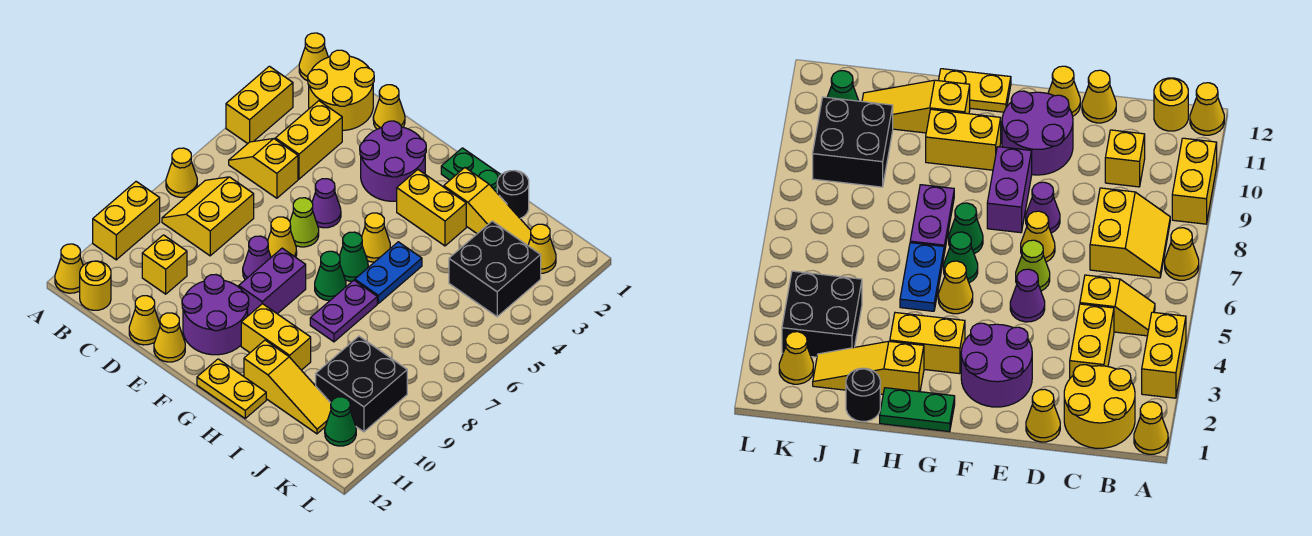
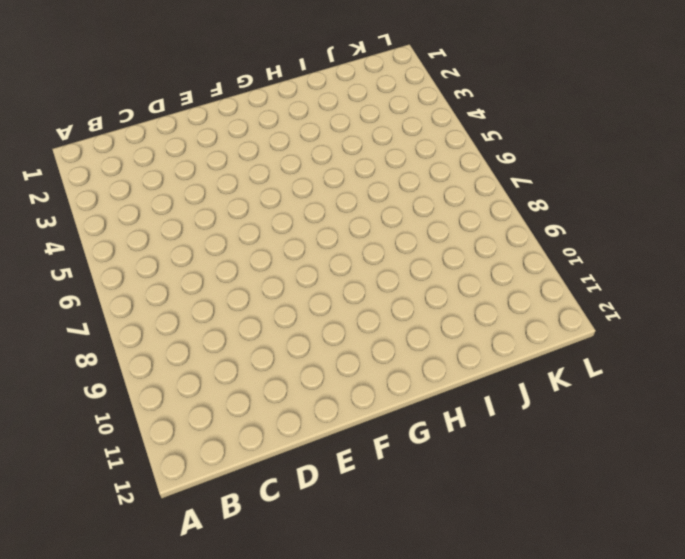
none -> yellow 1x1 cone [299,33,328,81]
none -> yellow 1x2 brick [226,66,293,144]
none -> yellow 1x1 cone [166,148,197,197]
none -> yellow 1x2 brick [93,182,160,260]

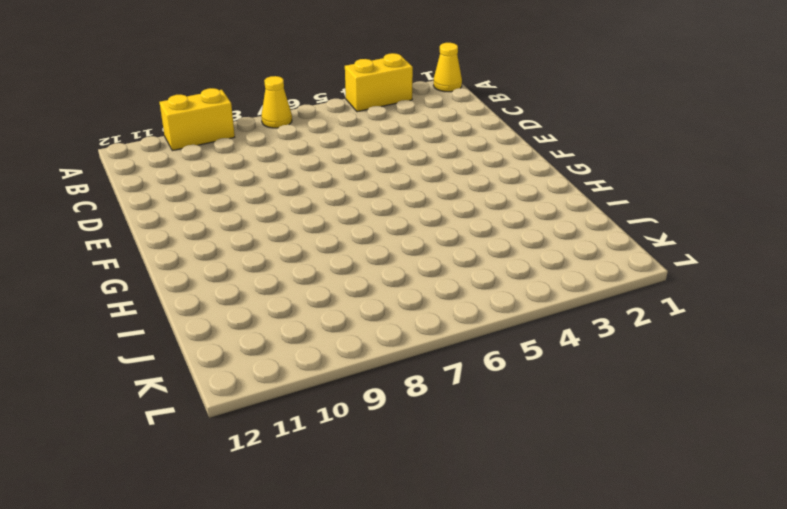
none -> yellow 1x1 cone [55,244,83,293]
none -> yellow 2x2 round brick [308,50,374,131]
none -> yellow 1x2 slope [229,139,298,198]
none -> yellow 2x2 slope [162,177,254,256]

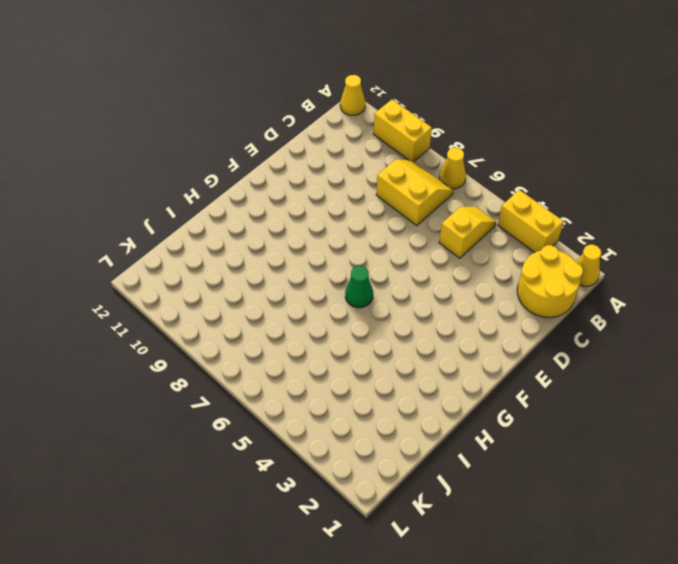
none -> yellow 1x1 round brick [80,261,111,310]
none -> yellow 1x2 brick [275,101,342,179]
none -> yellow 1x1 brick [142,235,187,294]
none -> yellow 1x1 cone [373,85,405,129]

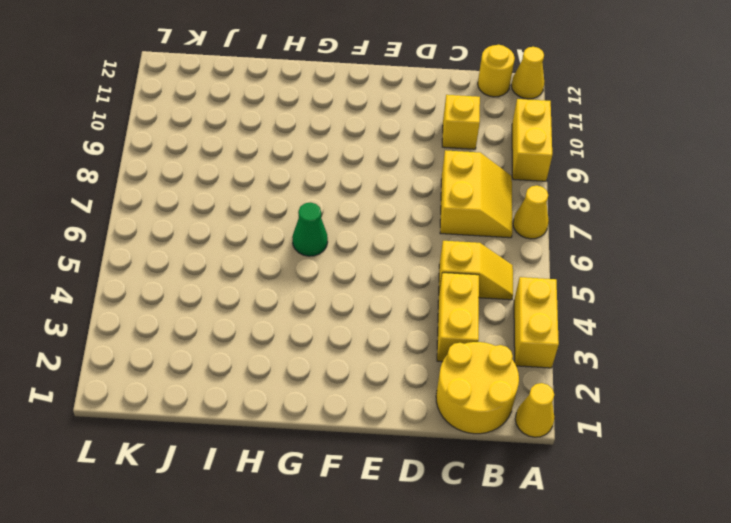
none -> yellow 1x1 cone [373,85,405,129]
none -> yellow 1x1 cone [129,296,160,345]
none -> purple 2x2 round brick [360,121,426,201]
none -> purple 1x1 cone [312,179,341,228]

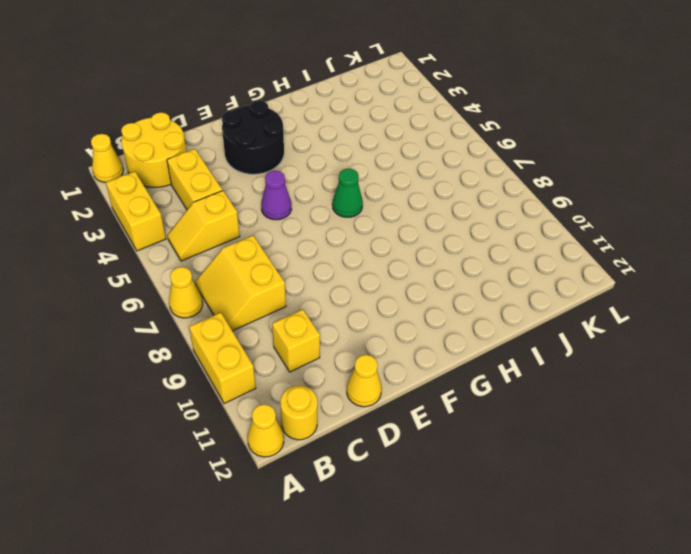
black 2x2 round brick [222,100,284,174] -> purple 2x2 round brick [360,121,426,201]
none -> yellow 1x1 cone [373,85,405,129]
none -> lime 1x1 cone [290,198,319,247]
none -> yellow 1x1 cone [268,217,297,257]
none -> purple 1x1 cone [243,236,271,280]

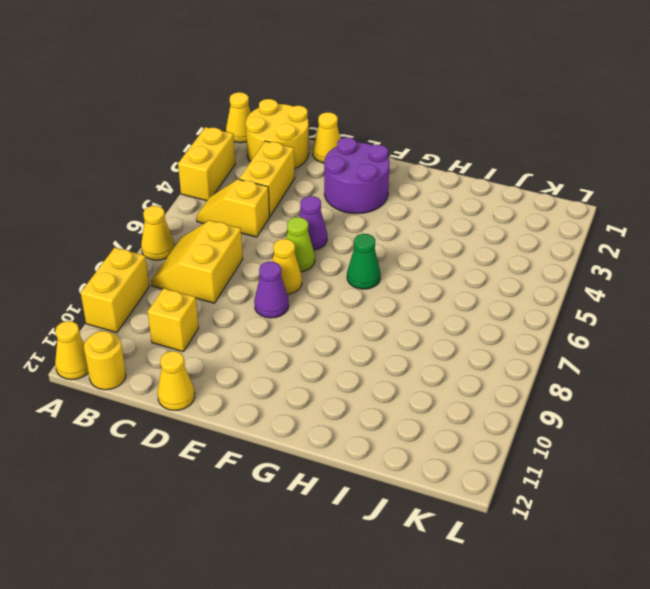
none -> purple 2x2 round brick [182,275,249,355]
none -> yellow 1x1 cone [154,313,185,362]
none -> purple 1x2 brick [239,248,306,316]
none -> green 1x2 plate [441,148,501,192]

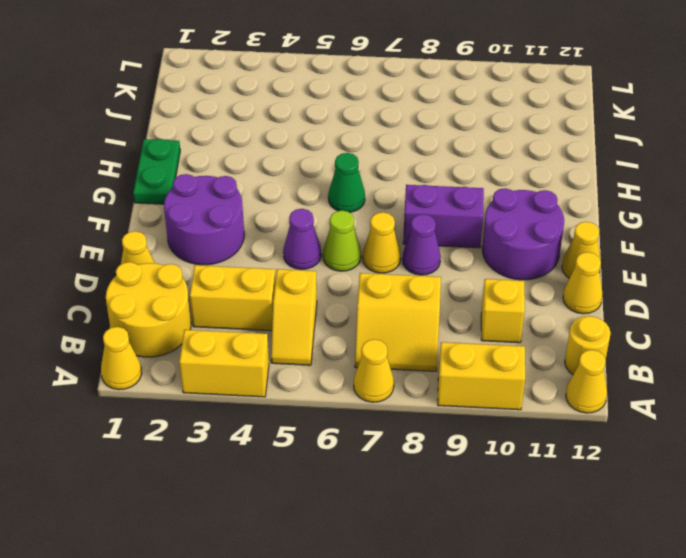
none -> yellow 1x2 brick [397,170,466,246]
none -> yellow 1x1 cone [362,213,390,262]
none -> green 1x1 cone [315,251,346,301]
none -> yellow 1x2 brick [241,304,311,370]

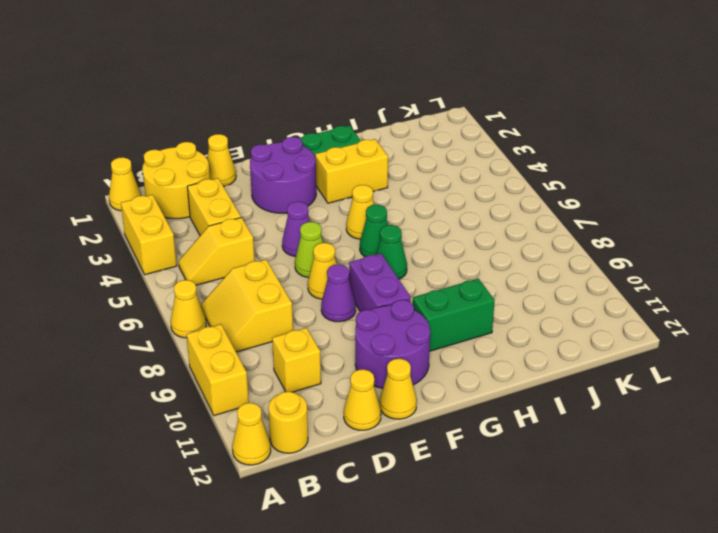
green 1x2 brick [413,279,495,351] -> yellow 1x2 brick [241,304,311,370]
none -> yellow 1x2 plate [197,359,266,418]
none -> yellow 1x3 slope [444,168,531,245]
none -> blue 1x2 plate [355,242,422,303]
none -> purple 1x2 plate [310,280,377,342]

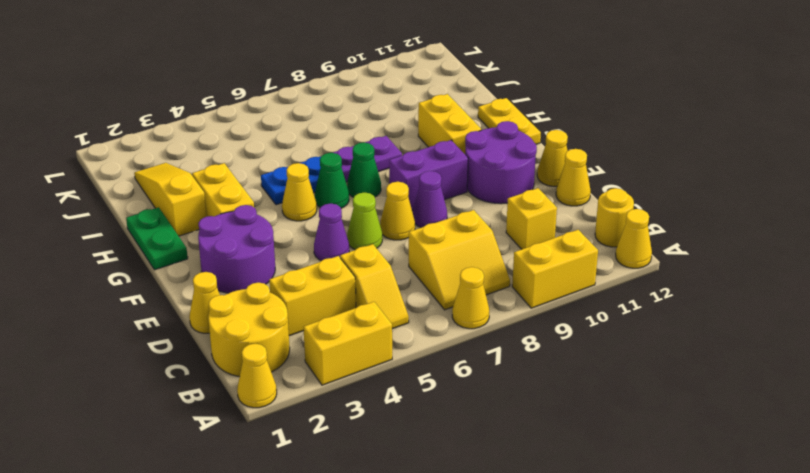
none -> yellow 1x3 slope [244,340,331,434]
none -> black 1x1 round brick [497,171,529,218]
none -> black 2x2 brick [449,221,541,317]
none -> black 2x2 brick [316,336,407,432]

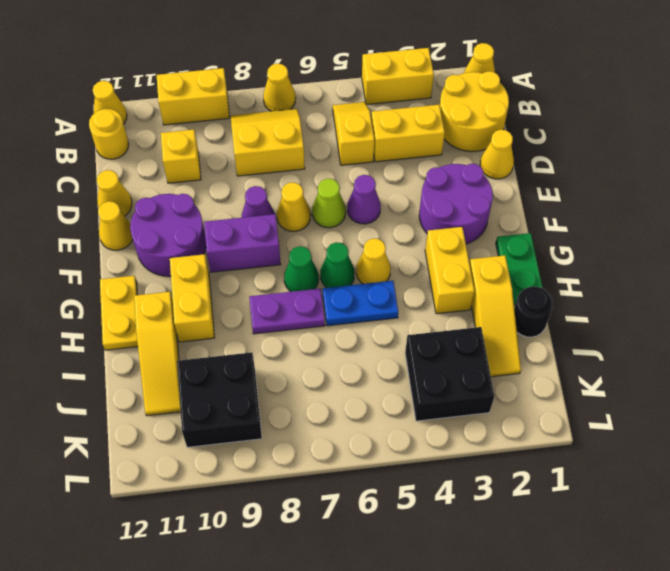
none -> yellow 1x1 cone [528,224,556,273]
none -> green 1x1 cone [325,397,356,446]

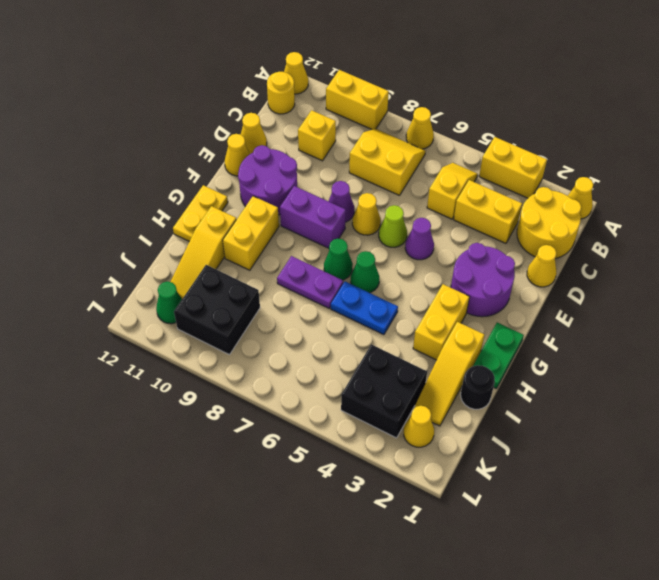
none -> yellow 1x1 cone [362,213,390,262]

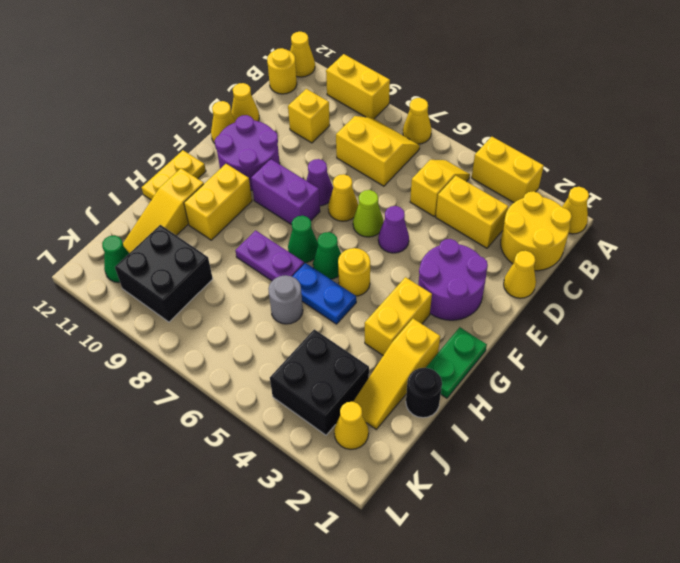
yellow 1x1 round brick [338,248,370,296] -> yellow 1x1 cone [362,213,390,262]
grey 1x1 round brick [268,275,303,324] -> none

